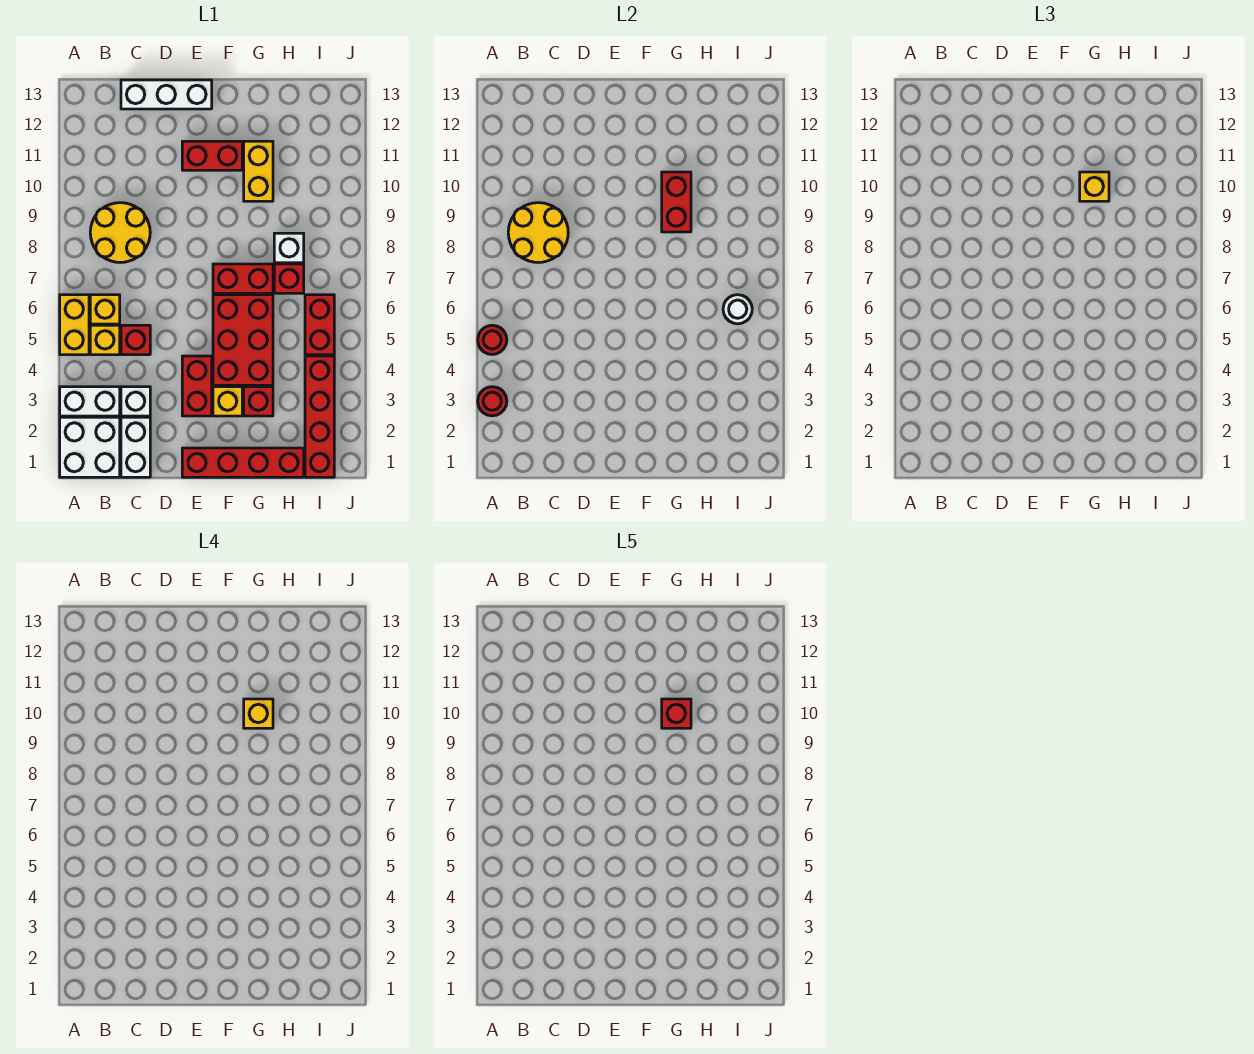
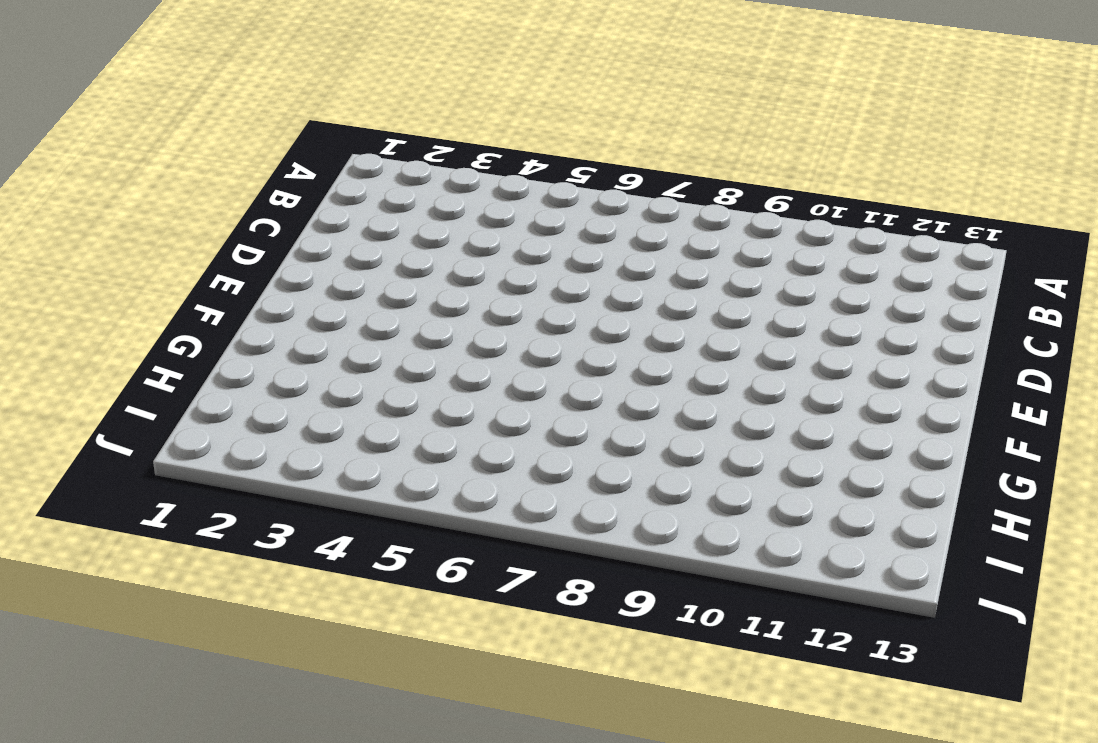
none -> white 2x2 brick [60,417,120,477]
none -> white 1x2 brick [60,387,120,416]
none -> yellow 1x2 brick [60,295,89,355]
none -> yellow 1x1 brick [90,325,120,355]

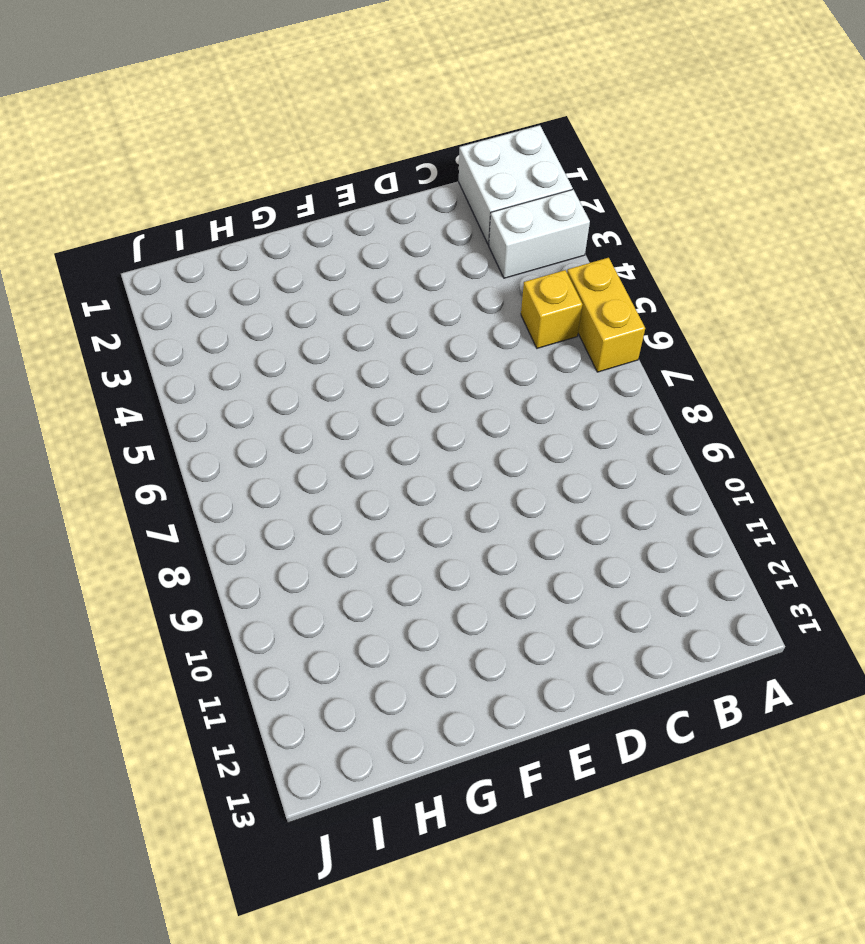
none -> yellow 1x1 brick [90,295,120,324]
none -> yellow 2x2 round brick [90,203,150,263]
none -> white 1x2 brick [121,417,150,477]
none -> white 1x1 brick [121,387,150,416]

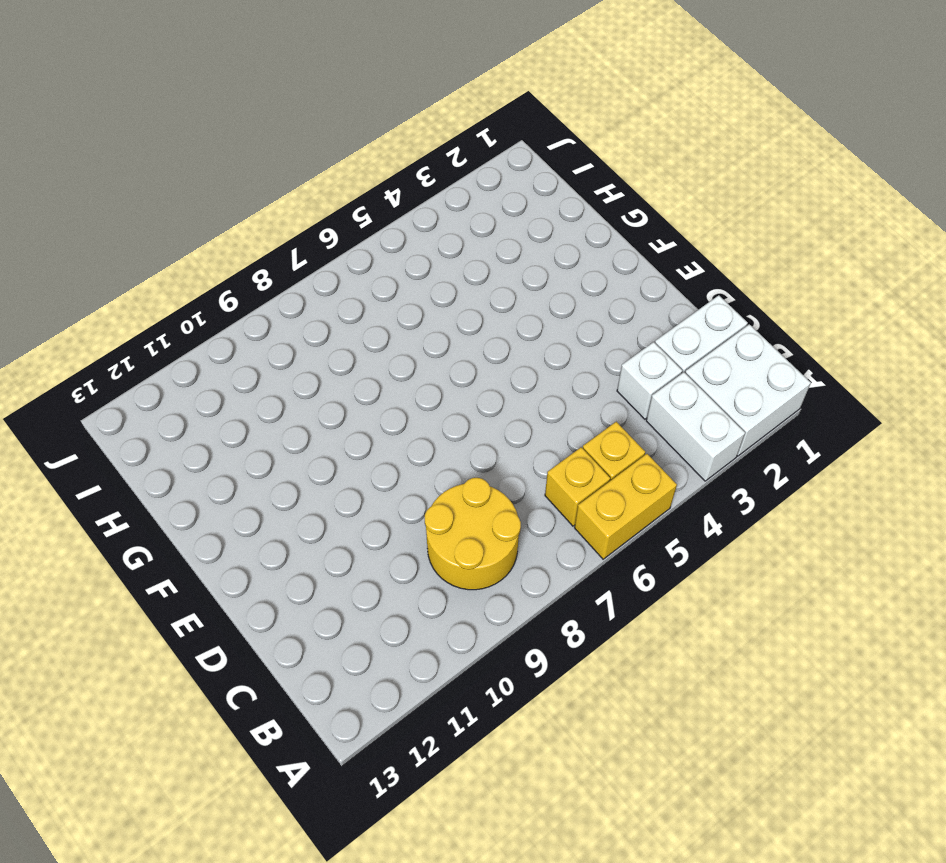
none -> red 1x1 brick [121,325,150,355]
none -> white 1x3 brick [121,80,212,109]
none -> red 1x4 brick [182,448,304,477]
none -> red 1x2 brick [182,356,212,416]

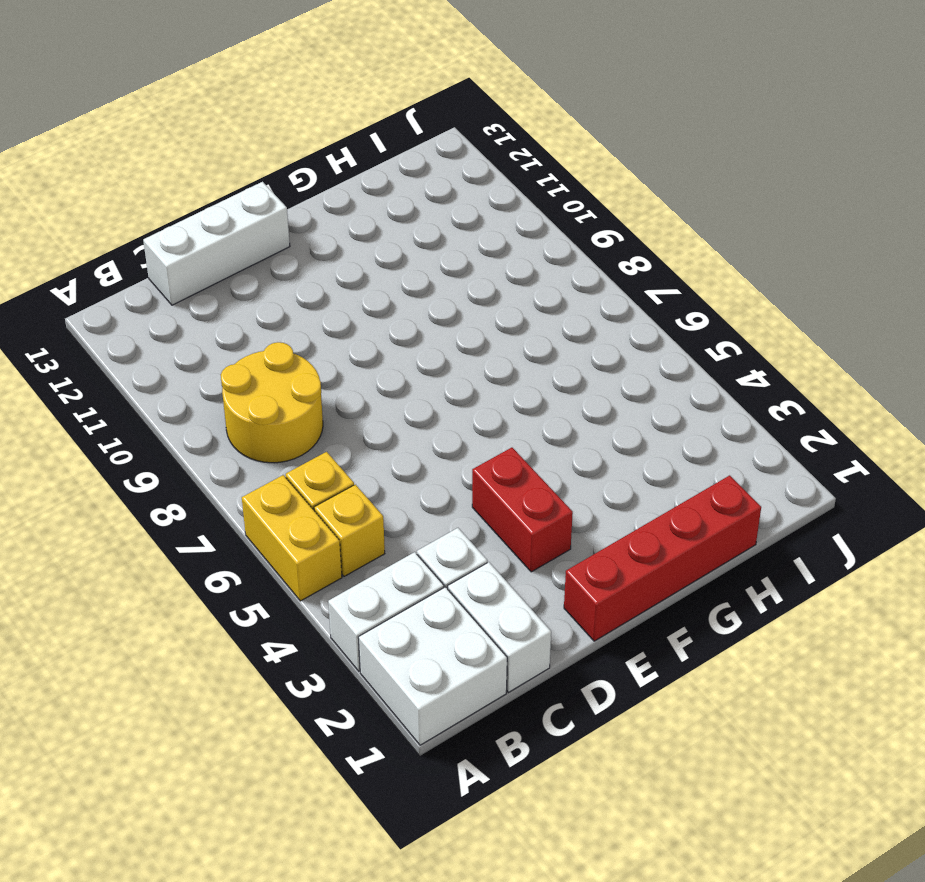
none -> red 1x1 brick [121,325,150,355]
none -> red 1x2 brick [182,141,242,170]
none -> yellow 1x1 brick [213,387,242,416]
none -> red 2x3 brick [213,295,273,385]

